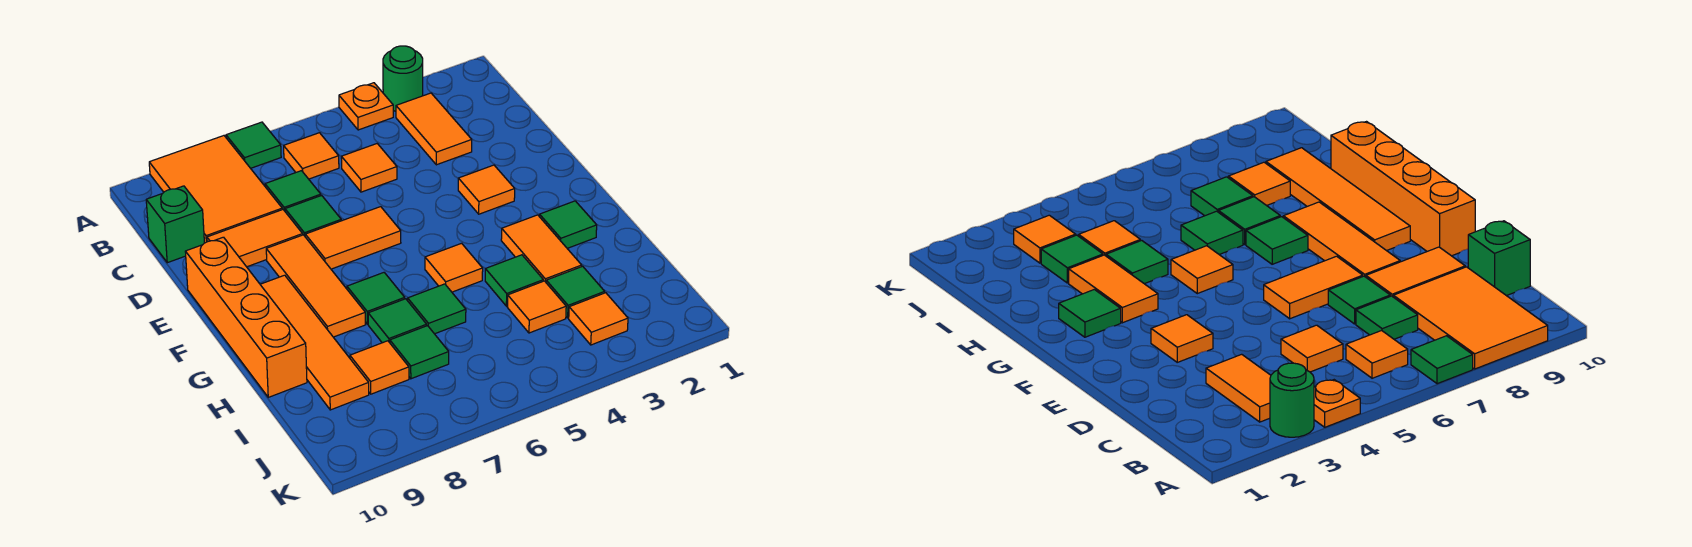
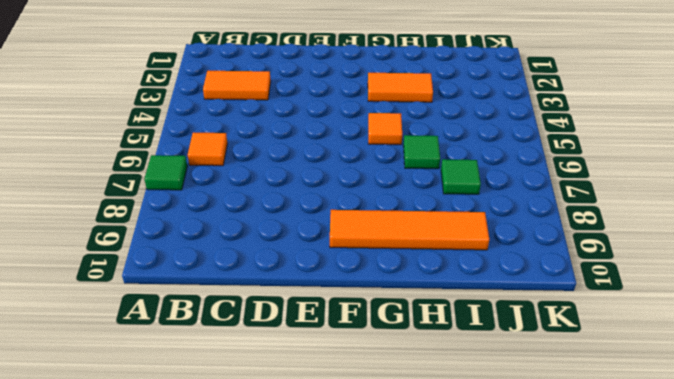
none -> green 1x1 round brick [383,46,423,111]
none -> orange 1x1 plate [339,83,393,130]
none -> orange 2x3 tile [149,136,282,243]

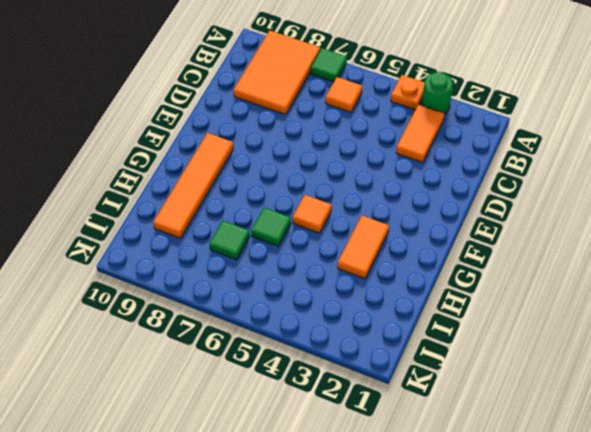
none -> orange 1x1 tile [341,144,397,192]
none -> green 1x1 tile [265,171,321,211]
none -> green 1x1 brick [146,186,204,263]

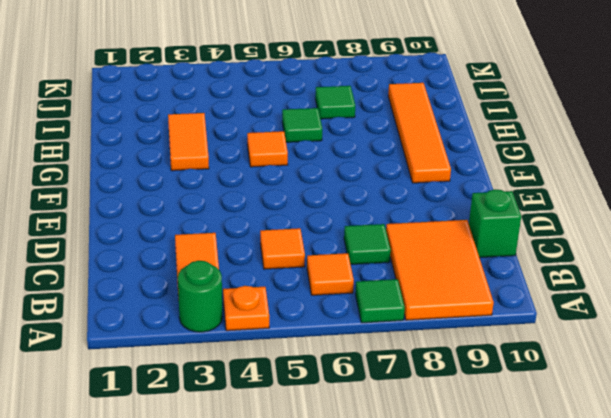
none -> green 1x1 tile [285,195,341,236]
none -> orange 1x2 tile [207,209,303,267]
none -> orange 1x1 tile [458,165,515,214]

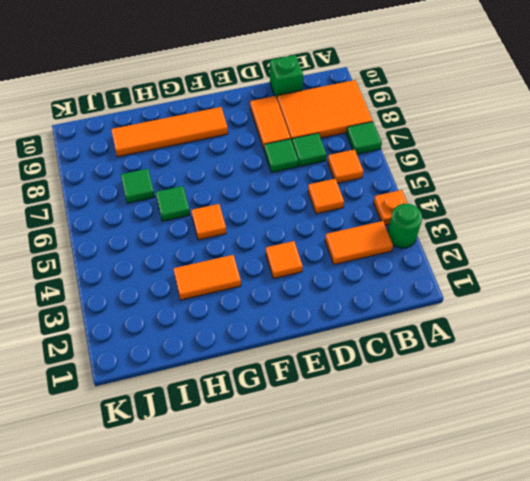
none -> orange 1x2 tile [305,207,401,269]
none -> orange 1x3 tile [266,235,365,337]
none -> orange 1x4 brick [185,237,307,397]

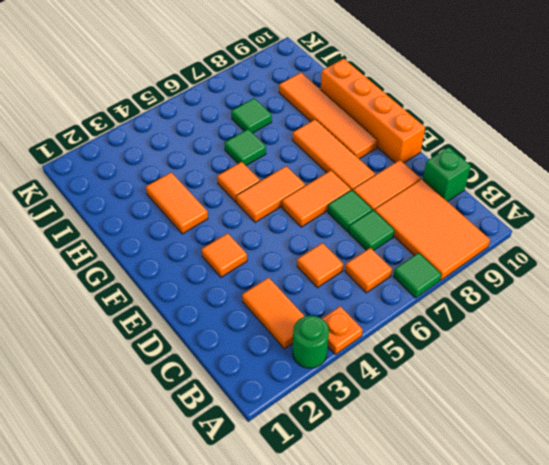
orange 1x2 tile [236,166,305,222] -> none
none -> green 1x1 tile [539,201,597,248]
none -> green 1x1 tile [347,273,405,324]
none -> green 1x1 tile [485,255,543,306]

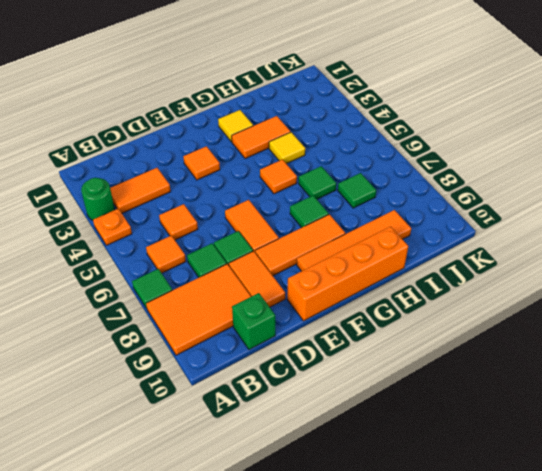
yellow 1x1 tile [218,110,253,142] -> green 1x1 tile [539,201,597,248]
yellow 1x1 tile [269,132,305,164] -> green 1x1 tile [485,255,543,306]
none -> green 1x1 tile [368,299,427,343]
none -> green 1x1 tile [546,266,605,318]
none -> orange 1x1 tile [507,281,566,333]

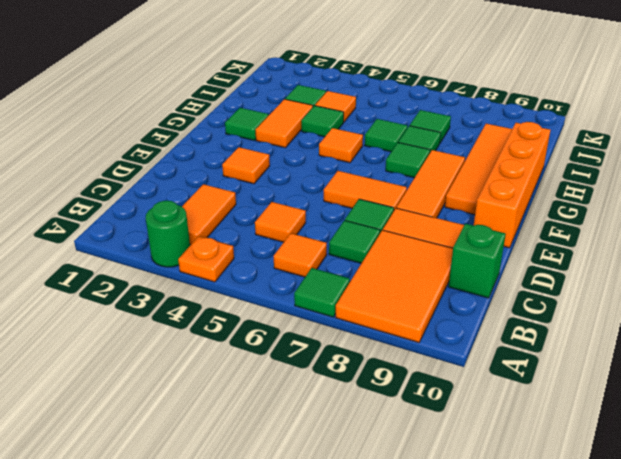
none -> orange 1x1 tile [350,341,409,394]
none -> orange 1x1 tile [569,293,628,345]

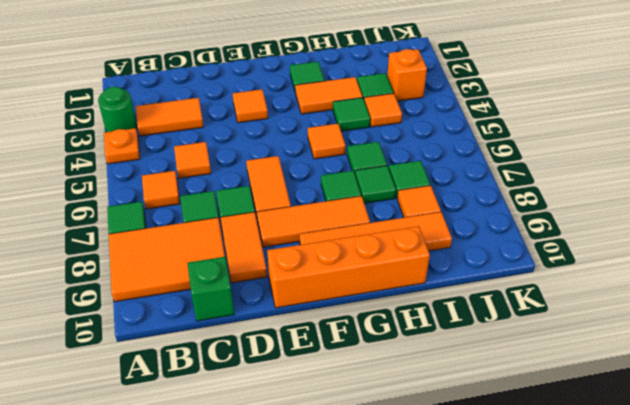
orange 1x1 brick [387,49,427,101] -> orange 1x1 tile [569,293,628,345]

